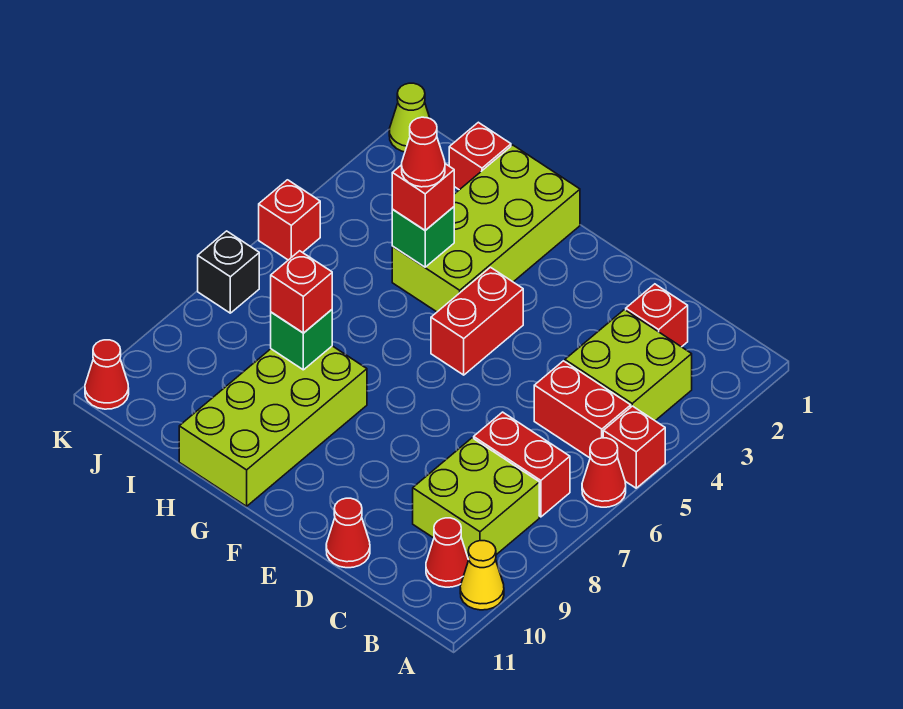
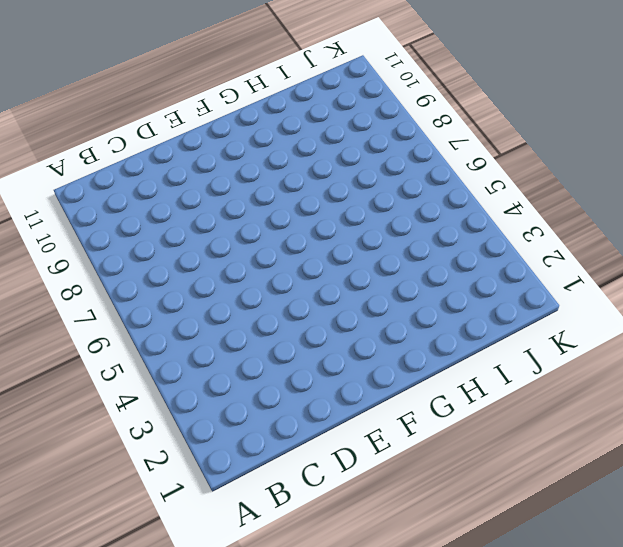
none -> red 1x1 brick [603,406,665,488]
none -> red 1x1 cone [582,438,626,507]
none -> yellow 1x1 cone [460,541,504,610]

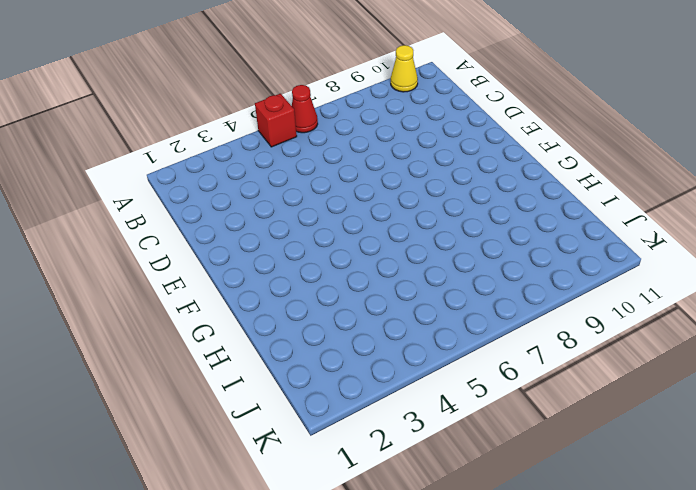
none -> lime 2x2 brick [565,310,692,421]
none -> red 1x2 brick [534,361,631,458]
none -> red 1x2 brick [474,412,570,517]

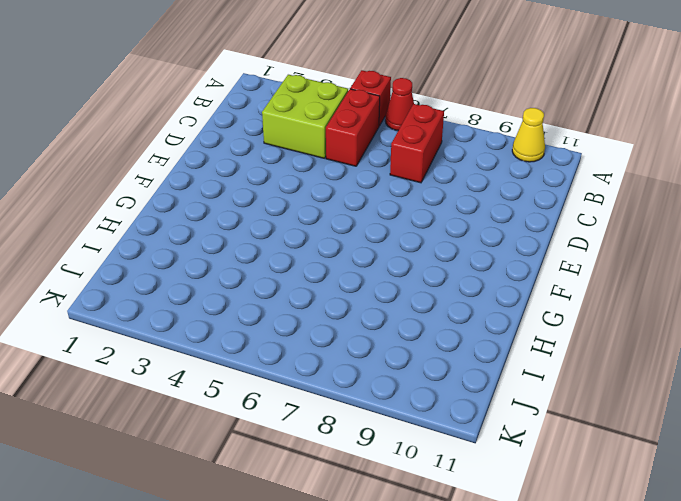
none -> lime 2x2 brick [413,438,539,559]
none -> red 1x1 cone [426,518,469,587]
none -> red 1x1 brick [626,284,688,347]

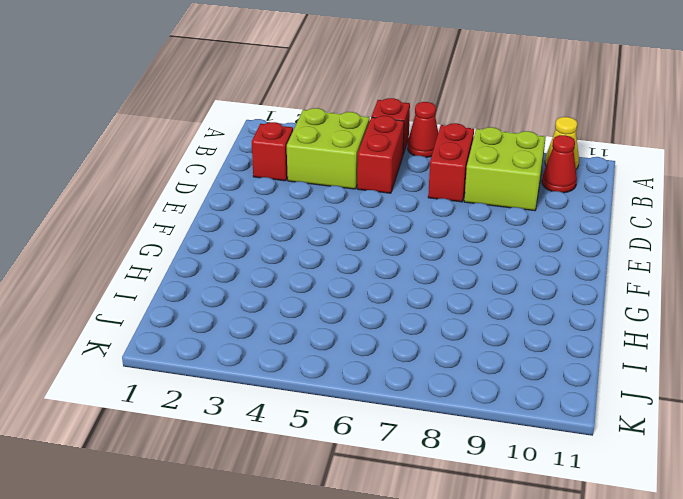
none -> red 1x1 cone [326,498,370,568]
none -> red 1x2 brick [431,267,523,375]
none -> lime 2x4 brick [392,145,580,312]

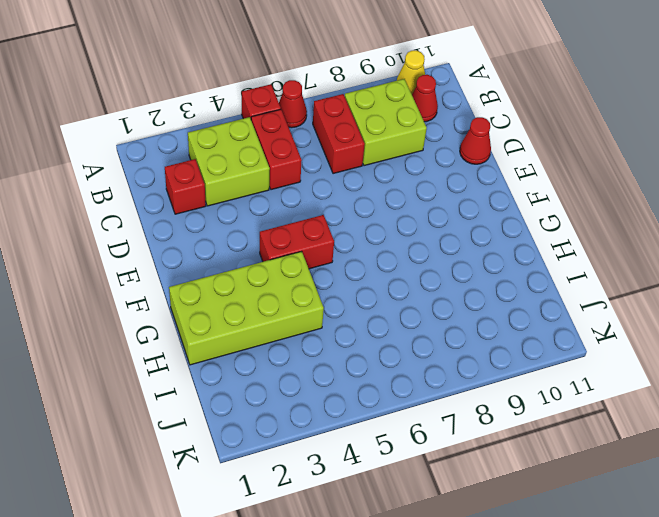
none -> lime 2x4 brick [179,346,367,506]
none -> red 1x1 brick [449,122,511,190]
none -> lime 1x1 cone [389,83,430,152]

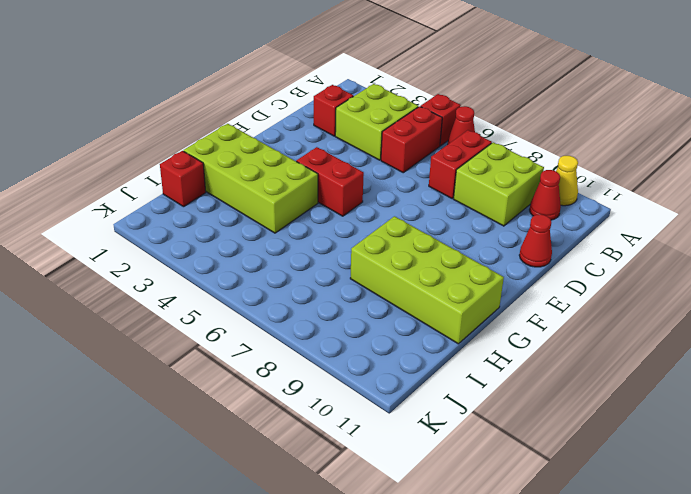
none -> lime 1x1 cone [389,83,430,152]
none -> red 1x1 brick [259,180,320,260]
none -> black 1x1 brick [198,231,259,313]

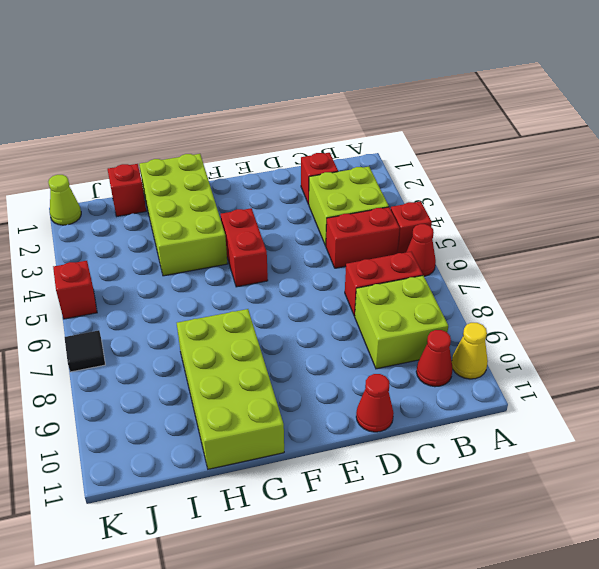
black 1x1 tile [65,330,105,372] -> black 1x1 brick [198,231,259,313]
none -> red 1x1 cone [85,340,129,409]
none -> green 1x1 brick [392,207,454,267]
none -> green 1x1 brick [271,310,332,370]

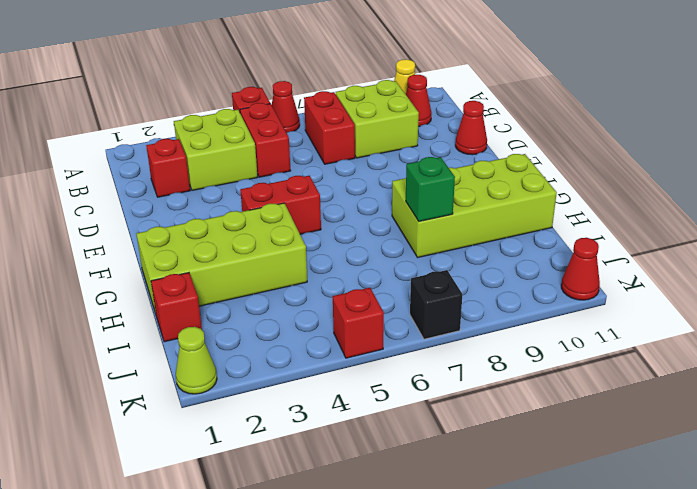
none -> green 1x1 brick [392,207,454,267]
none -> red 1x1 brick [392,164,454,230]
none -> red 1x1 brick [271,251,332,333]

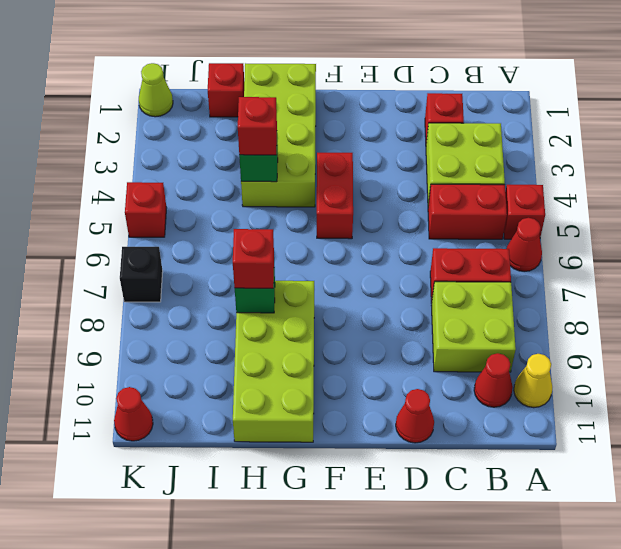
none -> red 1x1 cone [402,117,445,187]

